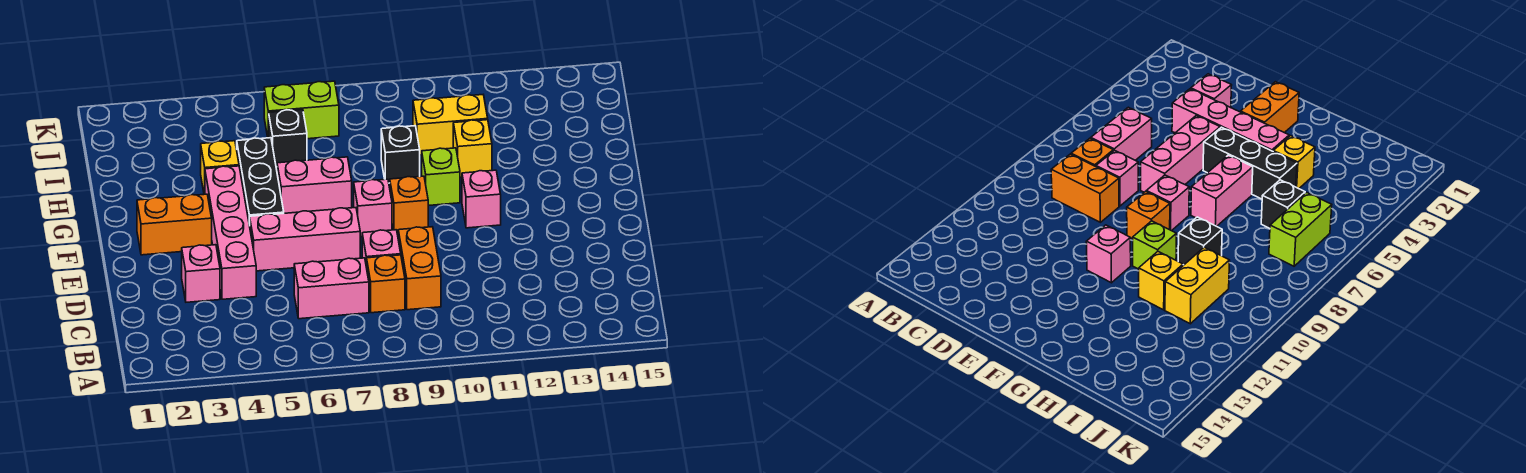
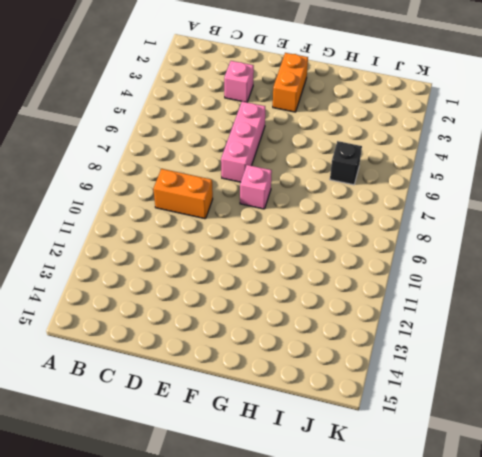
none -> pink 1x2 brick [294,258,369,319]
none -> orange 1x1 brick [367,255,405,313]
none -> pink 1x4 brick [205,166,256,299]

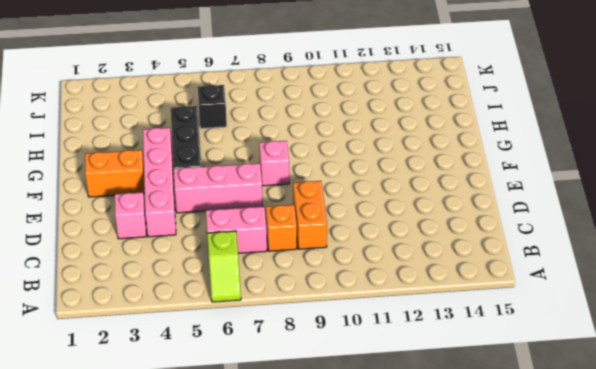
lime 1x2 slope [207,231,241,302] -> none
none -> pink 1x1 brick [362,230,401,268]
none -> orange 1x1 brick [390,176,428,234]
none -> pink 1x1 brick [462,170,501,228]

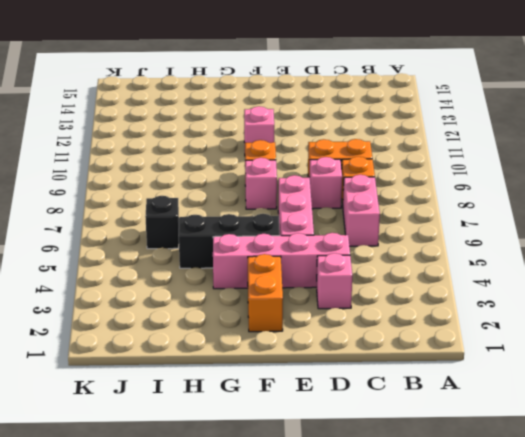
none -> pink 1x2 brick [277,157,352,213]
none -> lime 1x1 brick [422,148,460,206]
none -> yellow 1x1 brick [201,141,239,194]

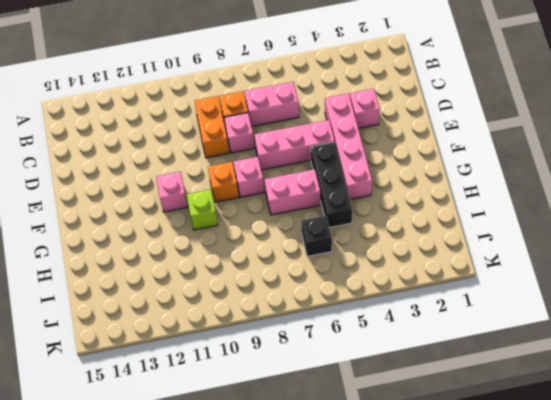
none -> orange 1x2 brick [137,194,212,255]
none -> yellow 1x1 brick [201,141,239,194]
none -> black 1x1 brick [381,126,420,183]

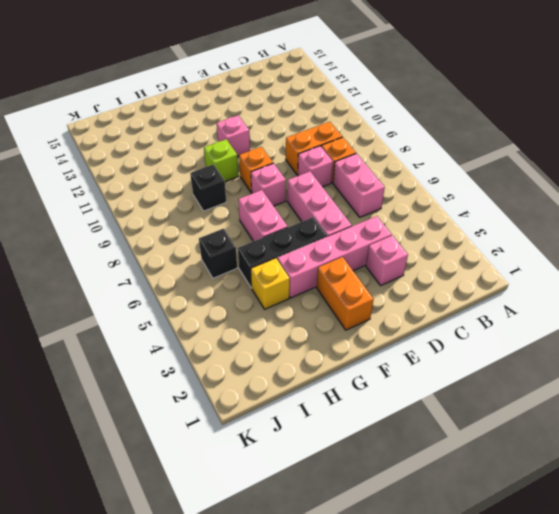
none -> yellow 1x1 brick [453,120,492,177]
none -> yellow 1x2 brick [413,95,488,155]
none -> lime 1x2 brick [264,81,339,139]

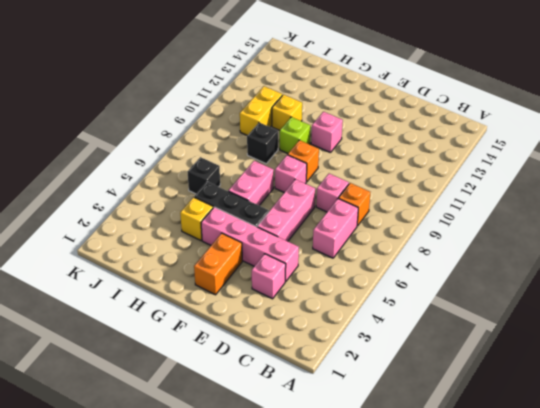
none -> orange 1x2 brick [398,227,441,310]
none -> lime 1x2 brick [264,81,339,139]

